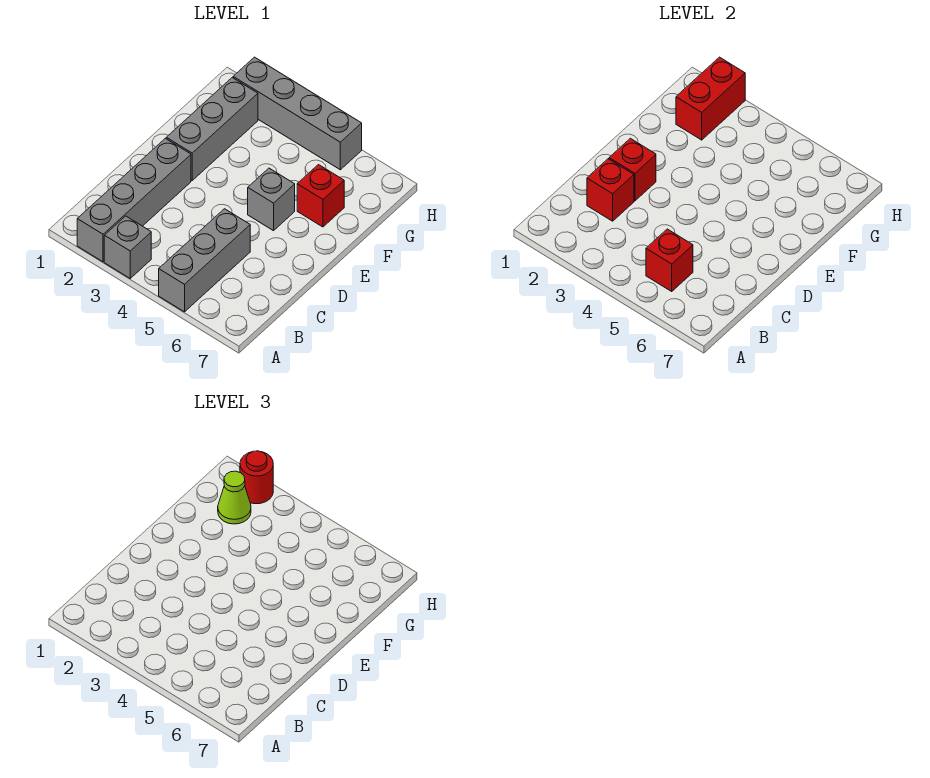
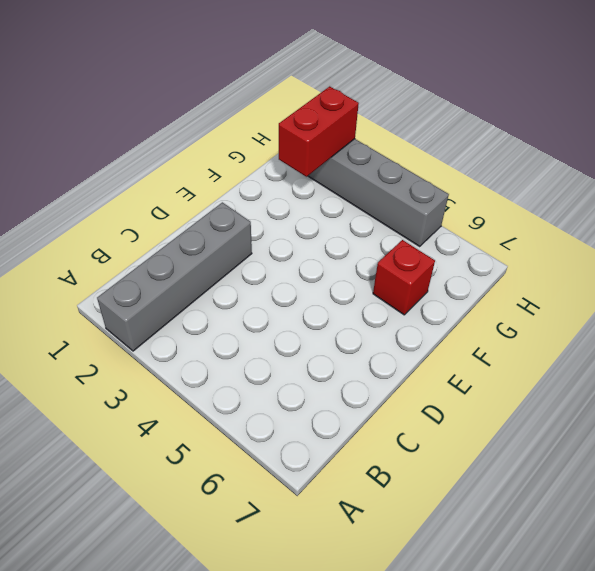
none -> grey 1x1 brick [104,216,151,278]
none -> grey 1x3 brick [159,209,250,312]
none -> grey 1x3 brick [166,78,258,180]

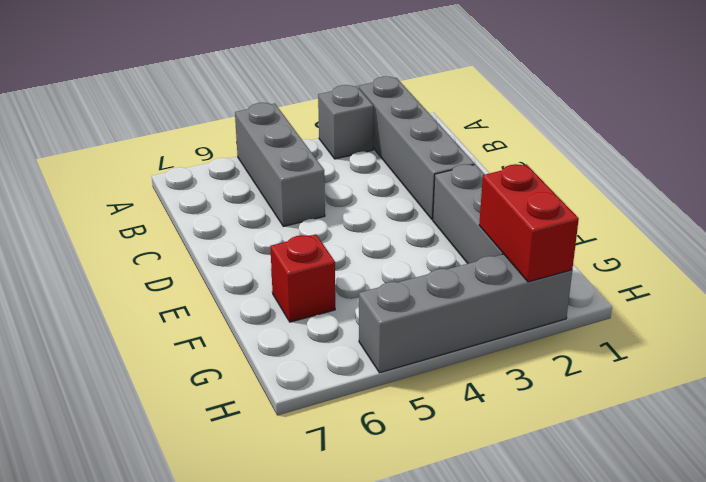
none -> grey 1x1 brick [248,168,295,231]
none -> red 1x1 brick [646,229,693,291]
none -> red 1x1 brick [587,159,634,221]

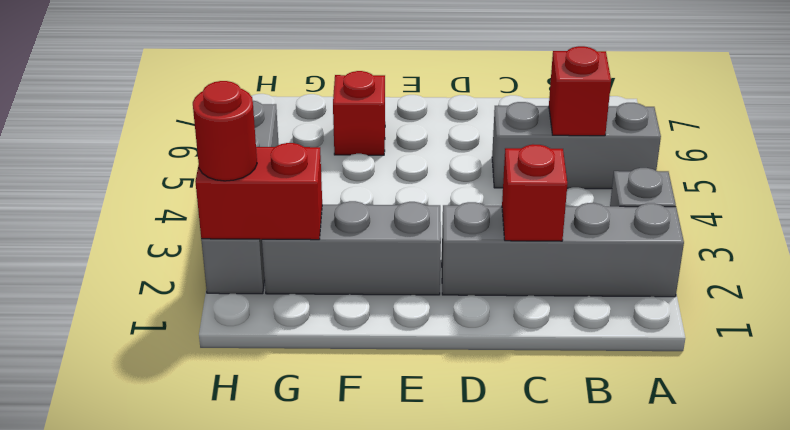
none -> grey 1x1 brick [248,168,295,231]
none -> red 1x1 brick [609,138,656,201]
none -> lime 1x1 cone [218,471,251,524]

